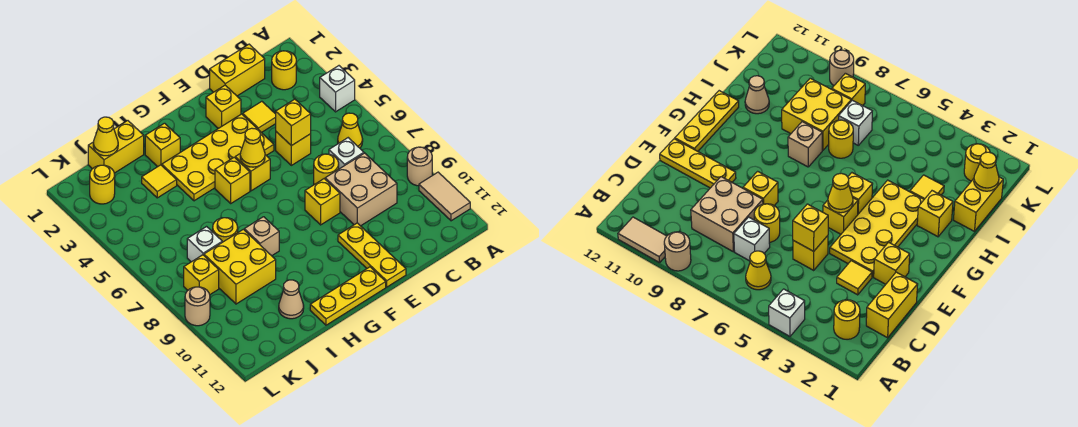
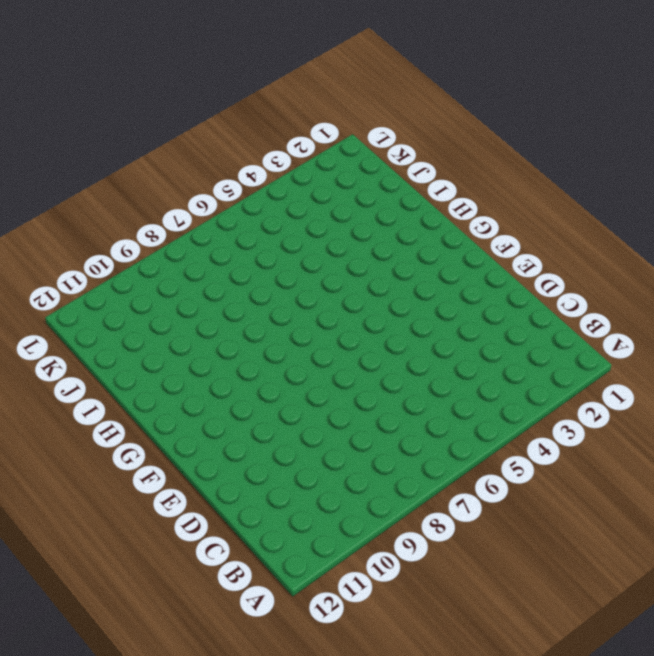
none -> white 1x1 brick [320,66,355,112]
none -> tan 1x1 round brick [407,147,432,186]
none -> tan 1x2 tile [419,172,470,221]
none -> yellow 1x1 round brick [272,51,296,90]

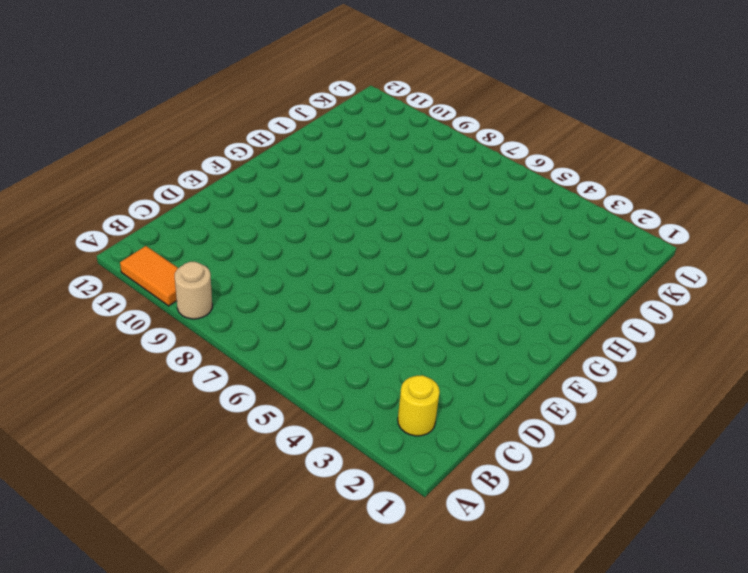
orange 1x2 tile [120,246,178,306] -> tan 1x2 tile [419,172,470,221]
none -> white 1x1 brick [320,66,355,112]
none -> yellow 1x1 cone [338,113,363,148]
none -> yellow 1x2 brick [210,44,265,96]
none -> white 1x1 brick [329,138,364,169]

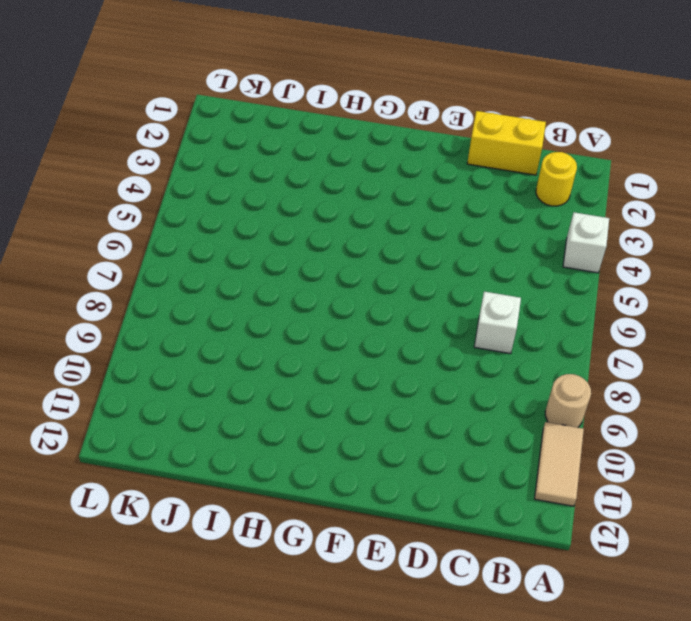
none -> yellow 1x1 cone [338,113,363,148]
none -> tan 2x2 brick [325,153,397,226]
none -> yellow 1x1 tile [243,101,276,133]
none -> yellow 1x1 brick [276,132,311,165]

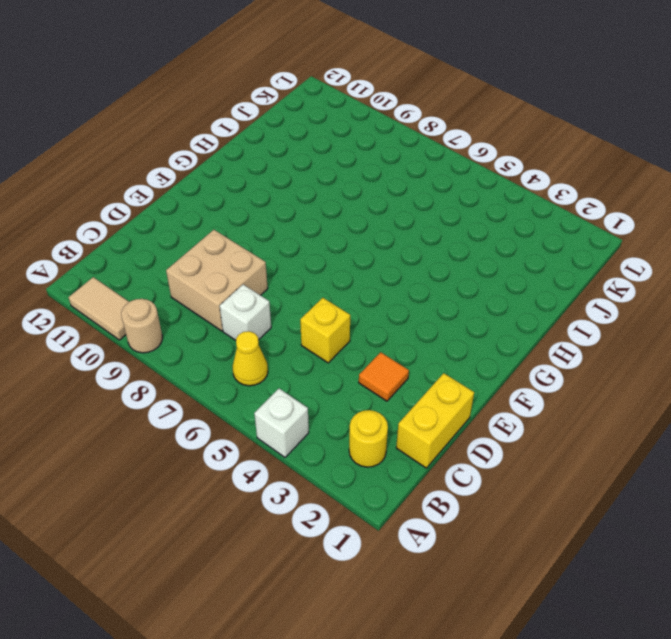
orange 1x1 tile [359,352,409,401] -> yellow 1x1 tile [243,101,276,133]
none -> yellow 1x1 round brick [314,154,339,185]
none -> yellow 1x1 brick [206,85,241,129]
none -> yellow 2x4 plate [162,114,274,201]
none -> yellow 1x1 brick [305,179,340,225]

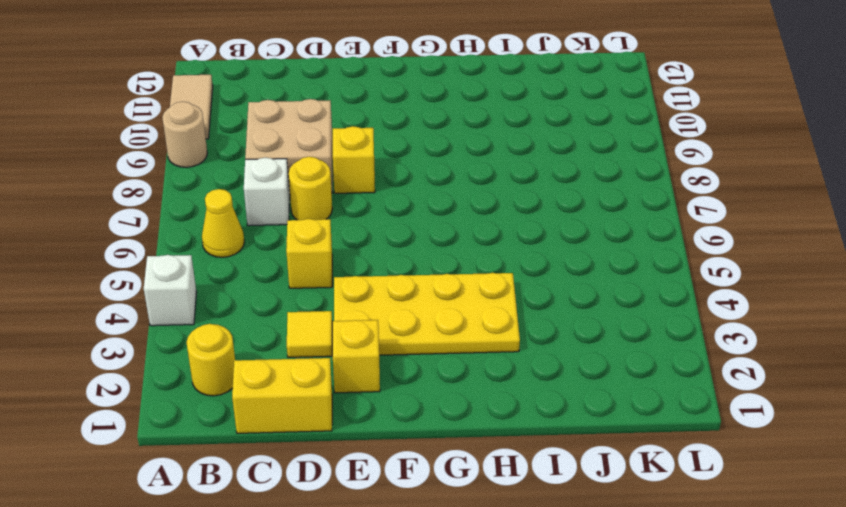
none -> yellow 1x3 plate [338,223,406,287]
none -> yellow 1x1 brick [235,154,270,191]
none -> yellow 1x3 plate [310,267,386,325]
none -> yellow 1x1 brick [215,157,250,203]

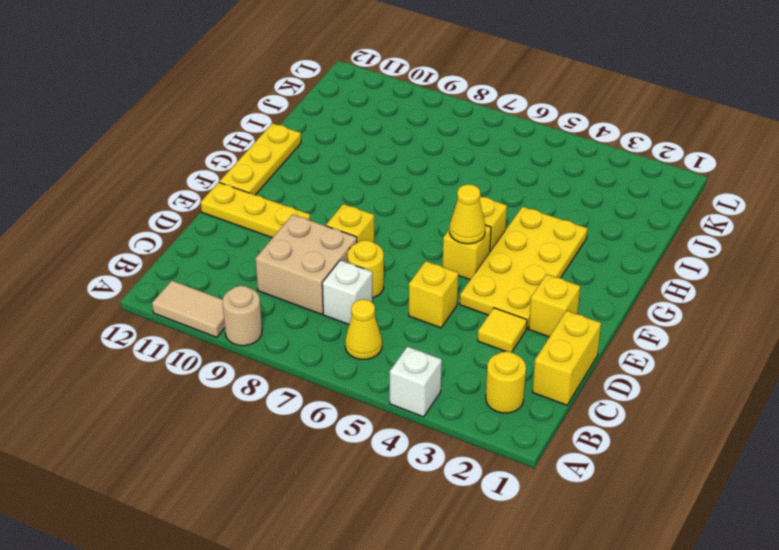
none -> yellow 1x1 brick [145,123,180,167]
none -> tan 1x1 brick [244,217,279,256]
none -> yellow 1x2 brick [88,121,144,173]
none -> yellow 1x1 tile [142,165,177,198]

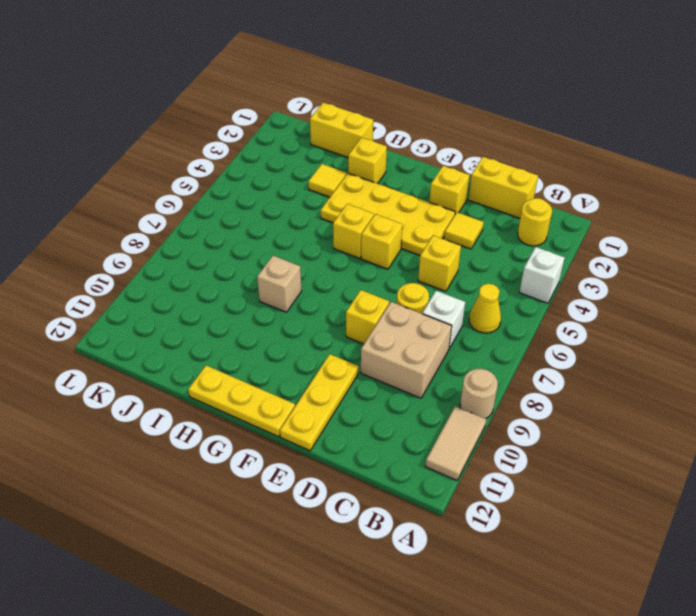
none -> yellow 1x1 round brick [213,218,238,242]
none -> yellow 2x2 brick [204,229,276,304]
none -> tan 1x1 cone [279,280,304,319]
none -> white 1x1 brick [187,227,222,262]

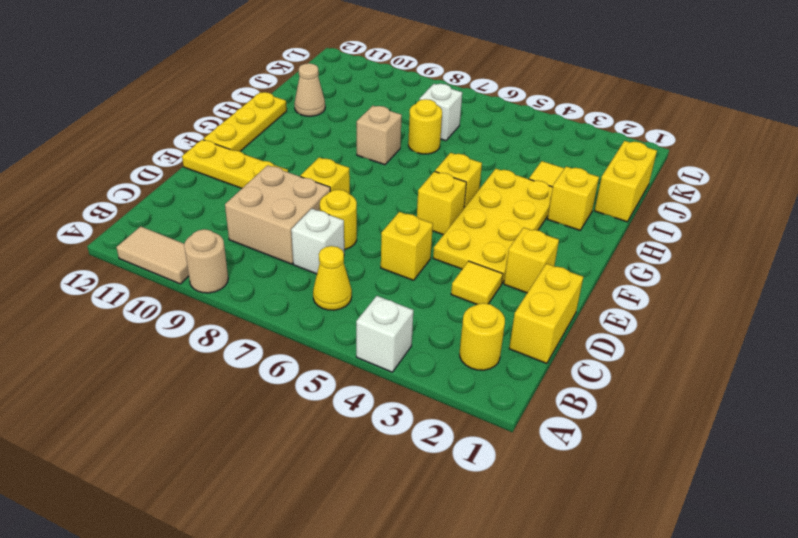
none -> yellow 2x2 brick [204,229,276,304]
none -> yellow 1x1 round brick [90,165,115,204]
none -> yellow 1x1 brick [184,255,219,294]
none -> tan 1x1 round brick [185,287,210,326]

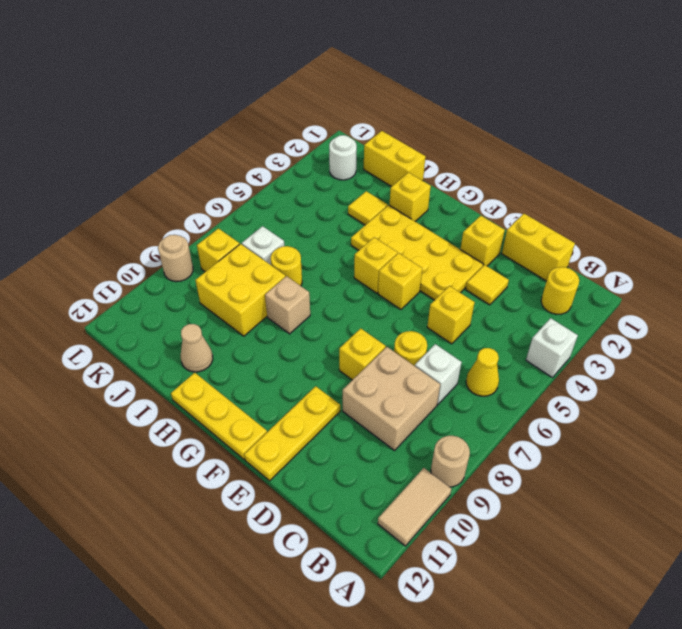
white 1x1 round brick [329,135,357,180] -> yellow 1x1 round brick [90,165,115,204]
none -> yellow 1x1 brick [276,99,311,146]
none -> yellow 1x1 cone [240,128,265,167]
none -> yellow 1x1 cone [93,117,118,156]

